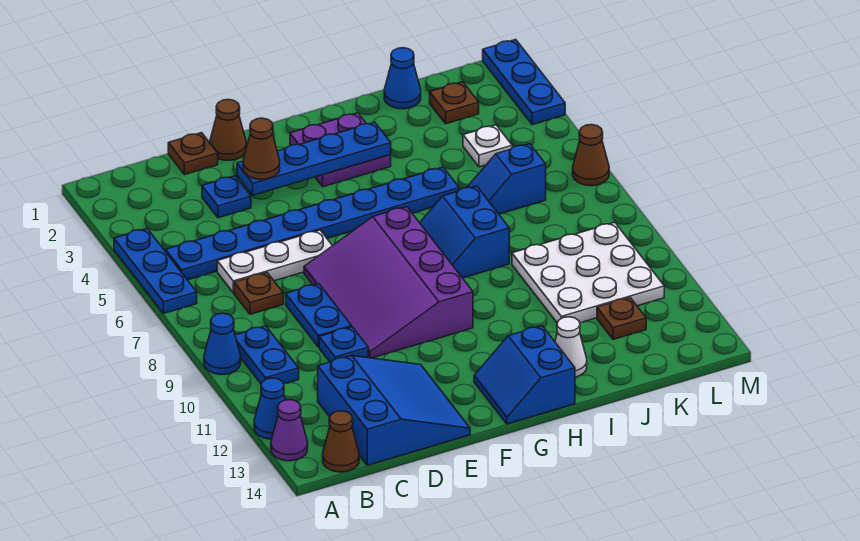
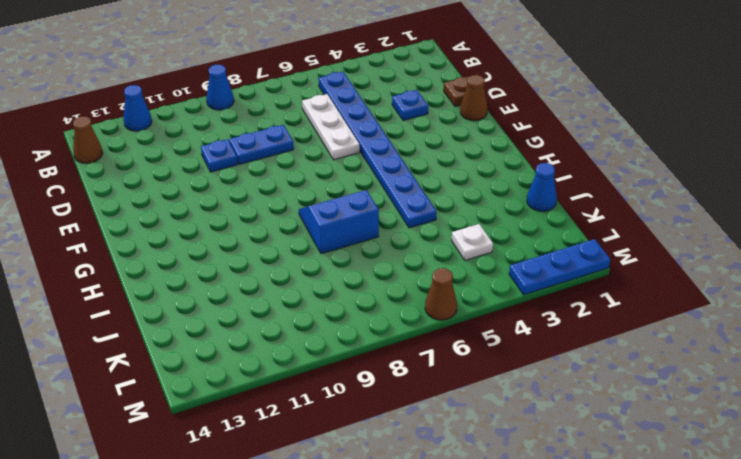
none -> blue 1x3 plate [114,229,197,314]
none -> purple 1x1 cone [271,400,308,461]
none -> blue 1x2 plate [235,326,299,384]
none -> brown 1x1 plate [234,273,283,314]

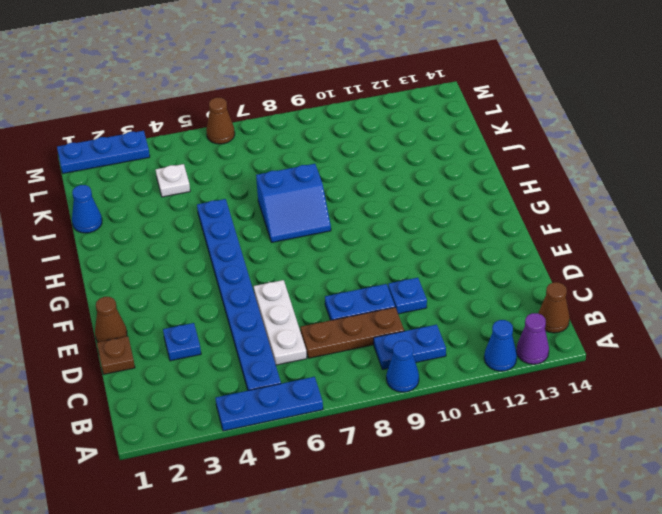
brown 1x3 plate [301,307,404,358] -> brown 1x1 plate [234,273,283,314]
none -> blue 3x3 slope [318,356,470,465]
none -> purple 3x4 slope [304,207,473,358]
none -> purple 2x2 plate [290,113,391,187]
none -> blue 2x2 slope [474,326,575,424]

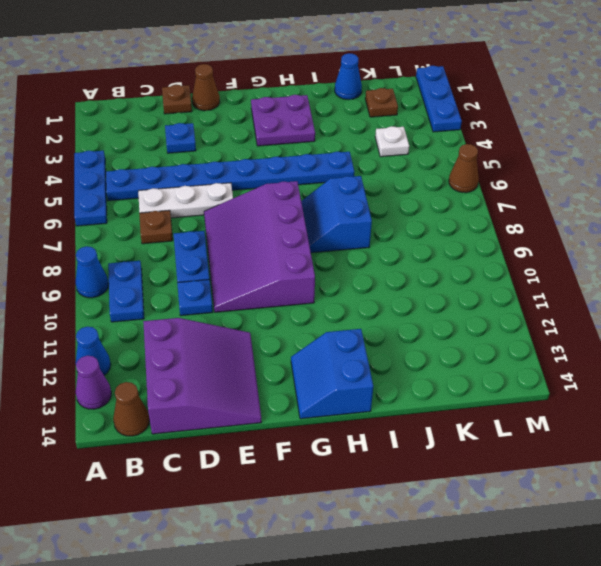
purple 3x3 slope [143,318,262,434] -> blue 3x3 slope [318,356,470,465]
none -> white 1x1 cone [555,317,587,377]
none -> blue 1x2 slope [467,144,546,214]
none -> white 3x3 plate [512,222,664,323]
none -> brown 1x1 plate [597,298,646,339]

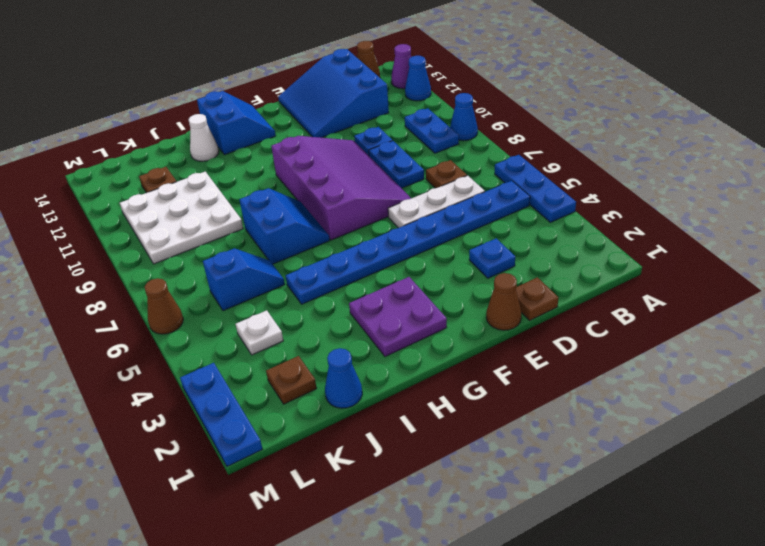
none -> blue 1x4 plate [237,122,391,195]
none -> brown 1x1 cone [243,118,280,179]

